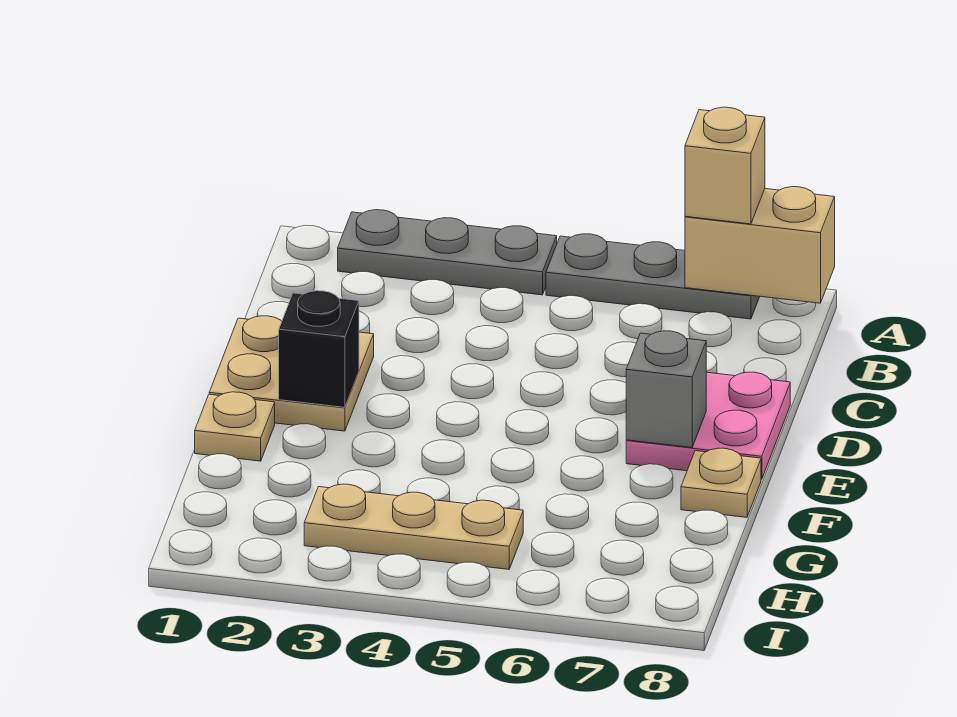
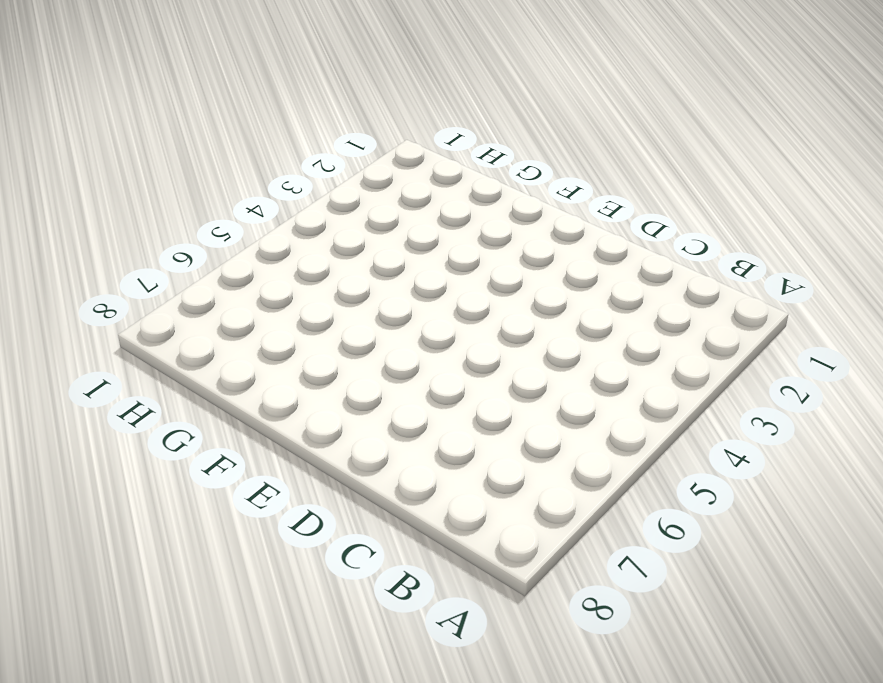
none -> grey 1x3 plate [338,210,557,295]
none -> grey 1x3 plate [546,234,760,319]

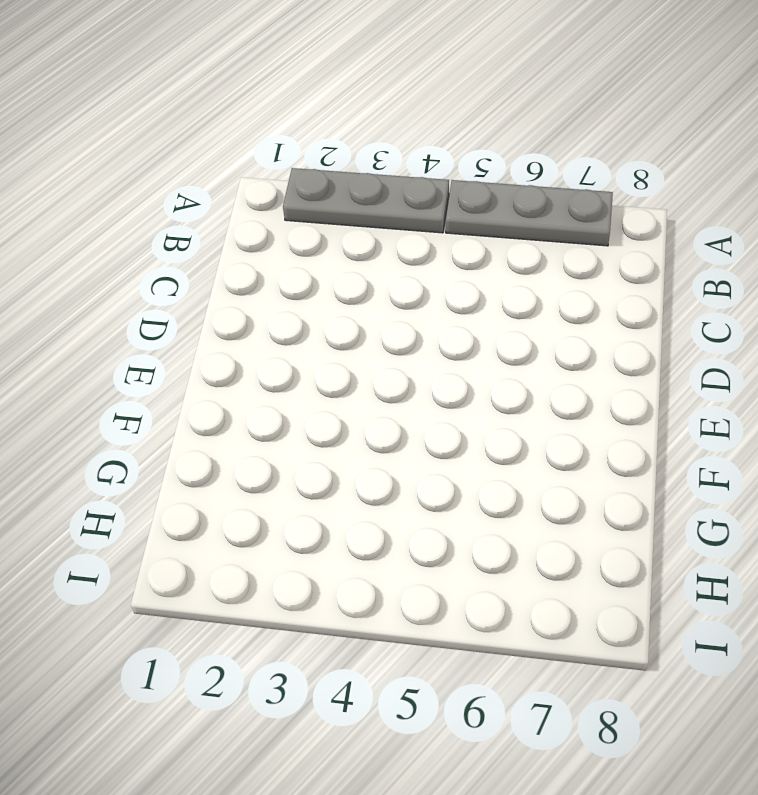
none -> tan 2x2 plate [209,316,374,431]
none -> pink 2x2 plate [626,372,790,479]

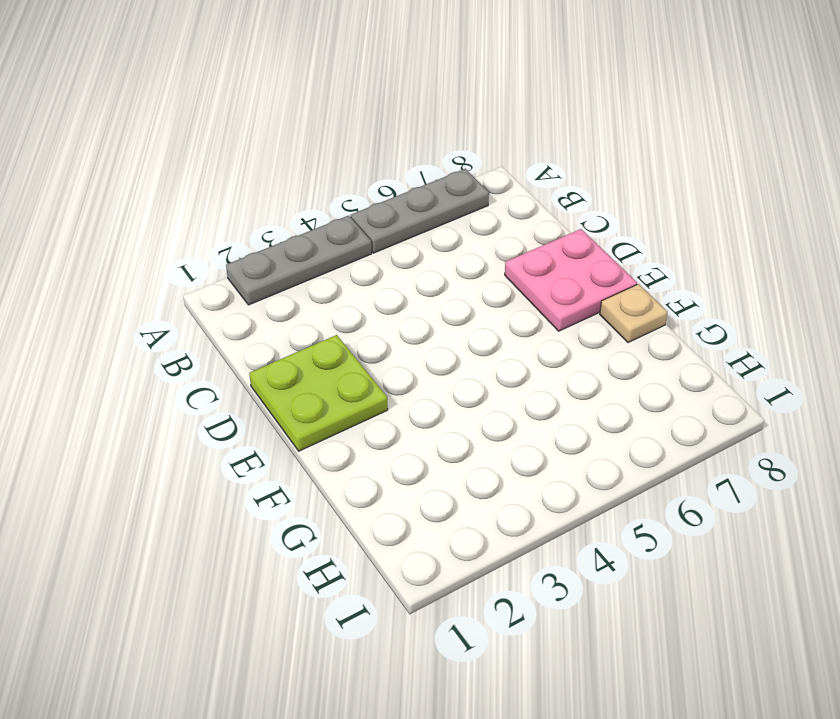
lime 2x2 plate [249,335,388,451] -> tan 2x2 plate [209,316,374,431]
none -> tan 1x1 plate [195,392,275,461]
none -> tan 1x3 plate [304,484,523,569]

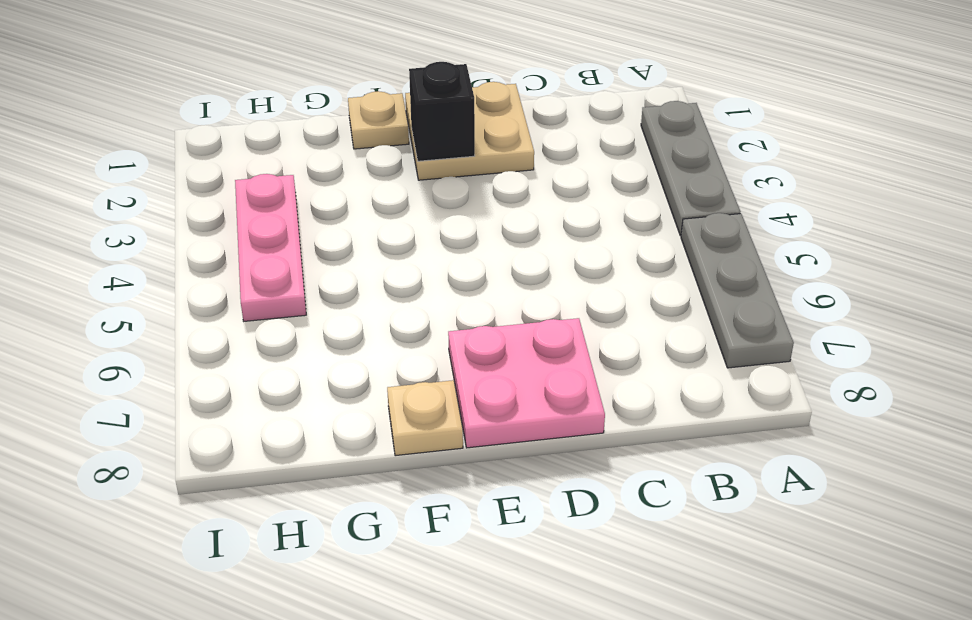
pink 1x3 plate [235,174,306,321] -> tan 1x3 plate [304,484,523,569]
none -> tan 1x2 brick [685,187,835,303]
none -> grey 1x1 brick [626,331,706,448]

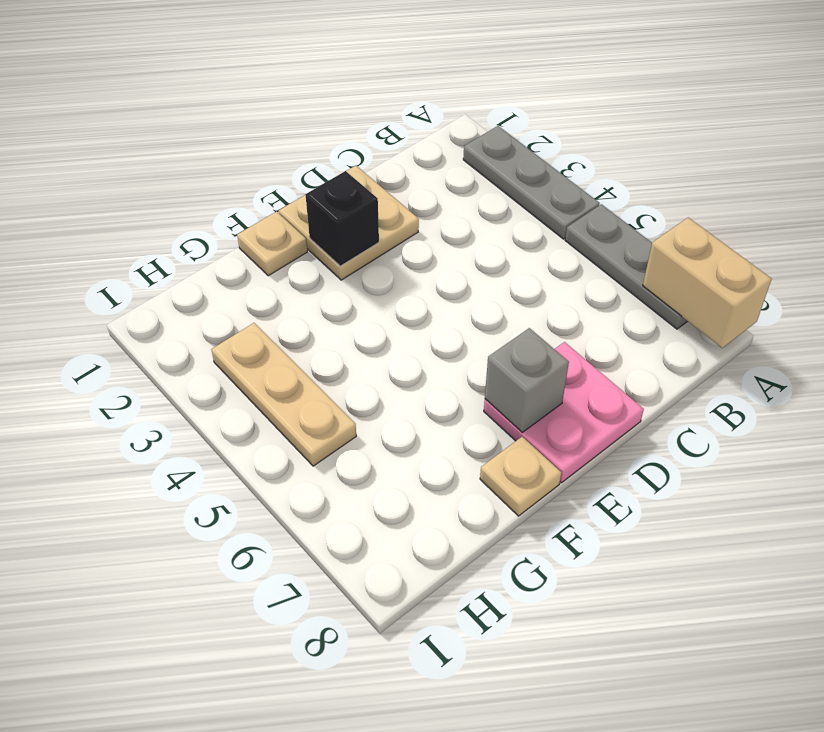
none -> tan 1x1 brick [685,107,765,224]

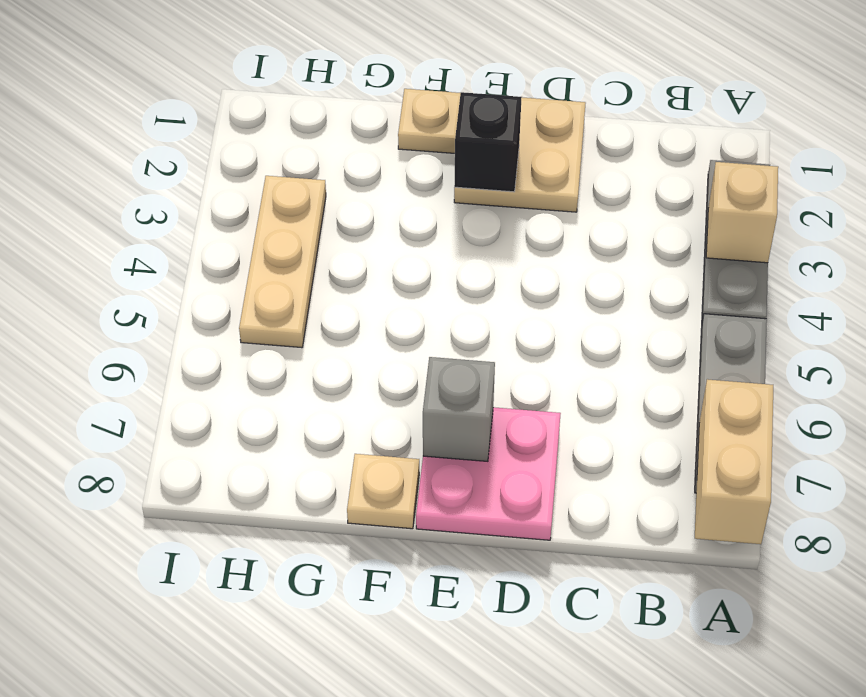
tan 1x1 brick [706,162,778,263] -> tan 1x1 brick moved to [685,107,765,224]

